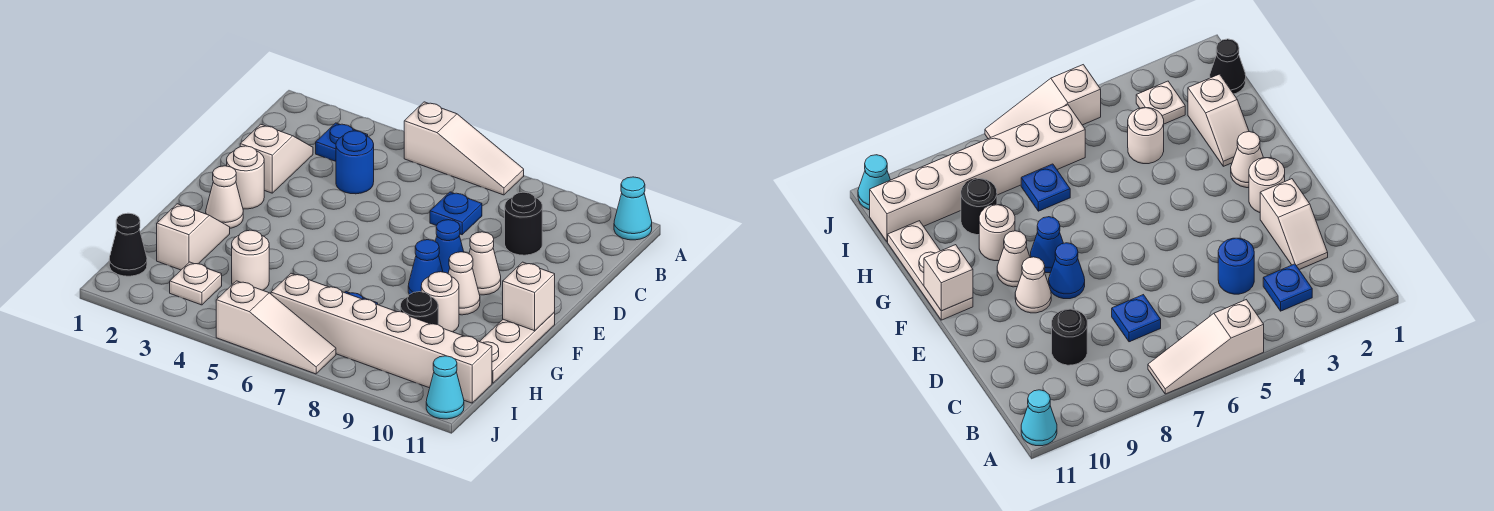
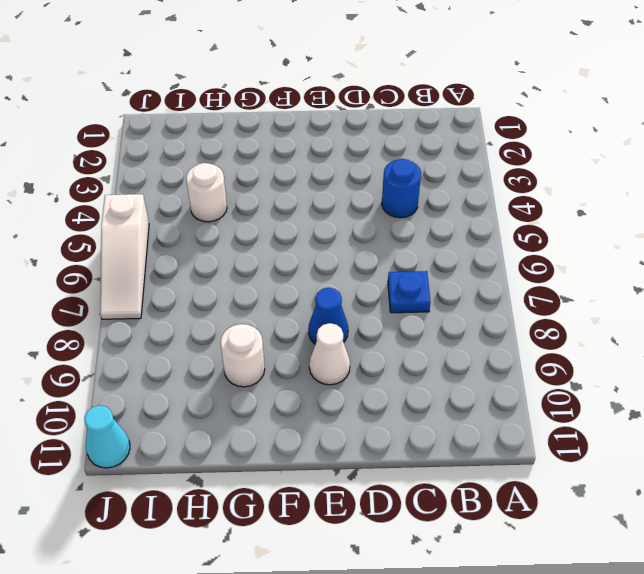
none -> white 1x3 slope [404,102,524,195]
none -> cyan 1x1 cone [614,177,652,240]
none -> blue 1x1 plate [316,123,368,161]

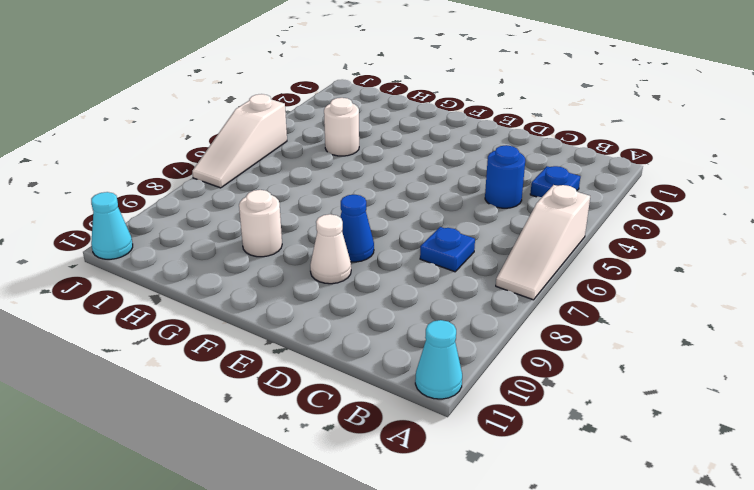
none -> white 1x2 slope [240,124,313,193]
none -> black 1x1 round brick [505,192,542,255]
none -> white 1x1 round brick [227,146,264,209]

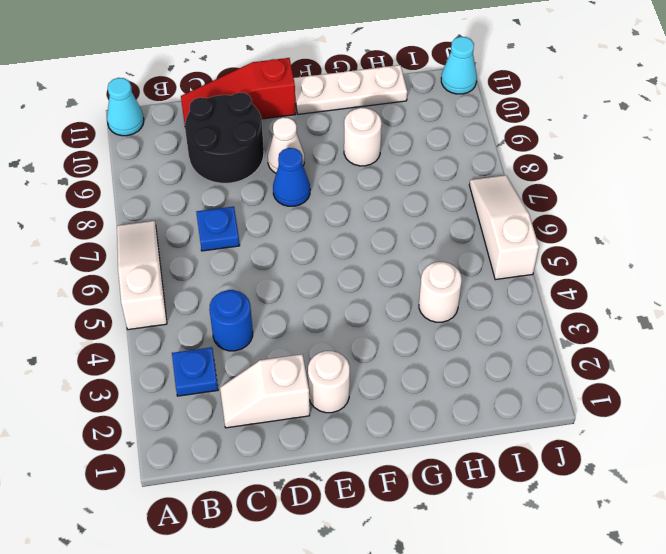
black 2x2 round brick [185,93,264,183] -> black 1x1 round brick [505,192,542,255]
red 1x3 slope [181,58,296,124] -> none
none -> white 1x1 cone [206,166,243,228]
none -> blue 1x1 cone [408,240,443,295]
none -> white 1x1 cone [448,252,480,315]

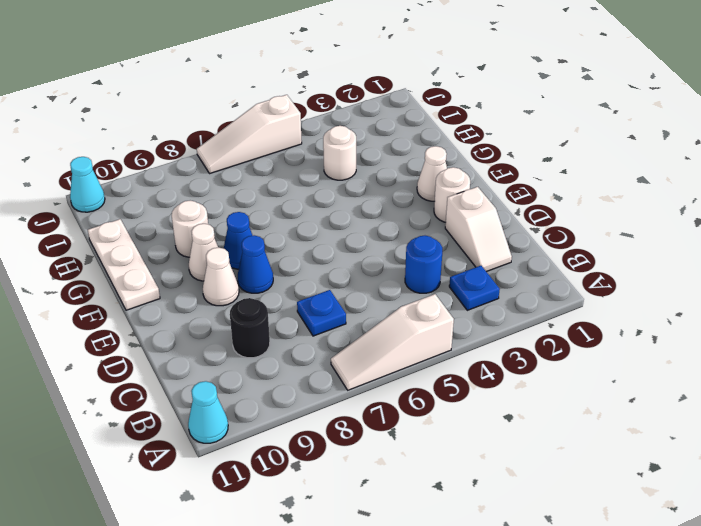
none -> white 1x2 slope [157,204,230,270]
none -> blue 1x1 plate [1021,164,1070,211]
none -> black 1x1 round brick [400,292,438,325]

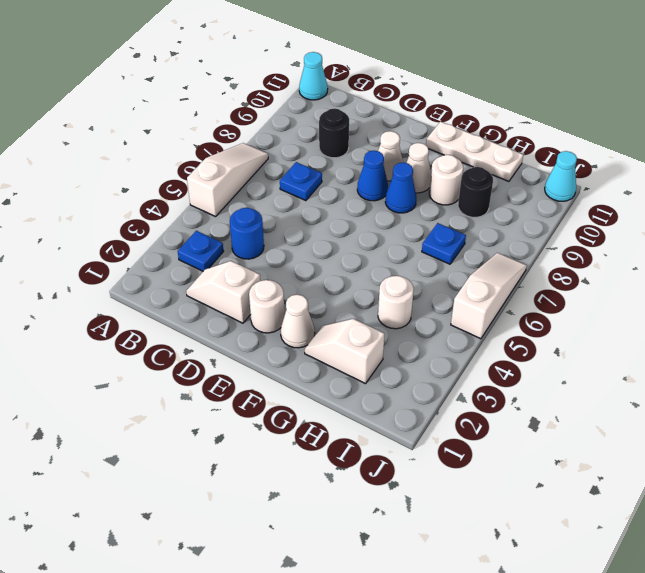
none -> black 1x1 cone [109,213,147,276]
none -> white 1x1 plate [170,262,222,305]
none -> white 1x6 brick [271,273,492,403]

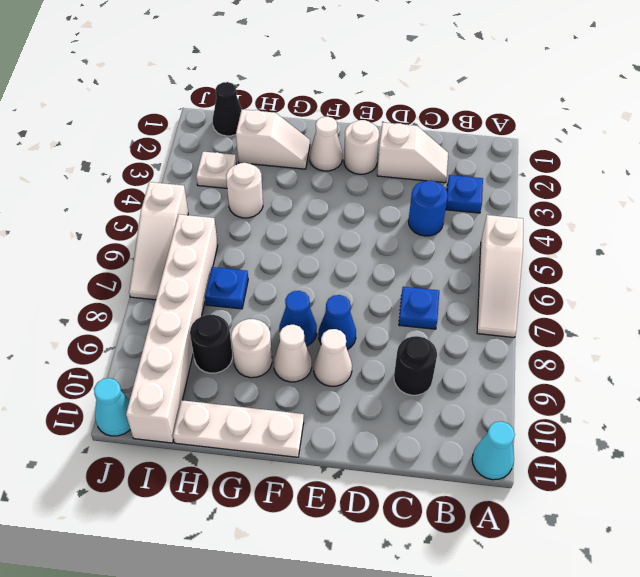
none -> white 1x1 brick [503,262,555,331]

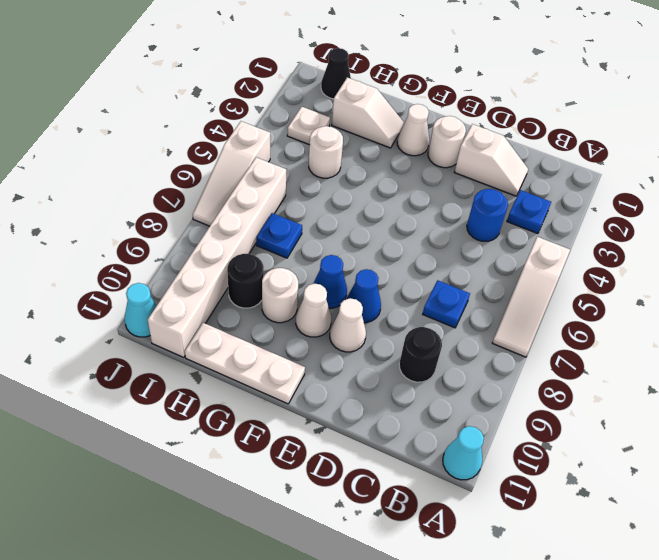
none -> white 1x1 brick [503,262,555,331]

